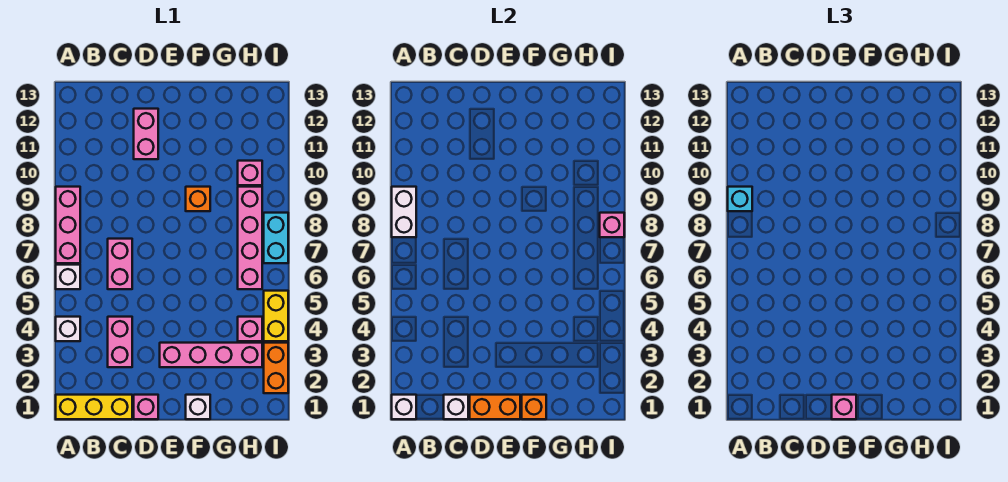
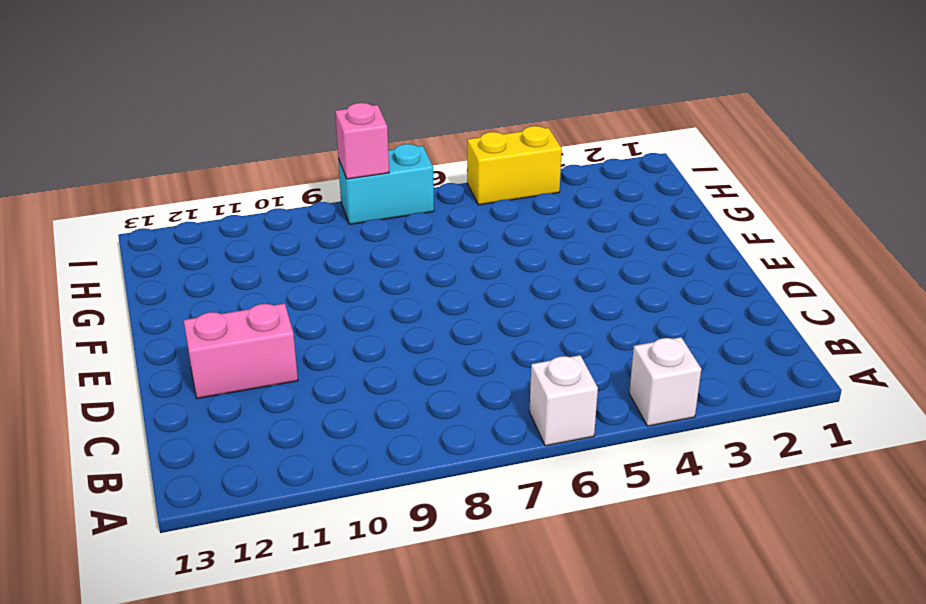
none -> yellow 1x3 brick [56,395,132,419]
none -> pink 1x3 brick [56,187,80,263]
none -> pink 1x2 brick [108,317,132,367]

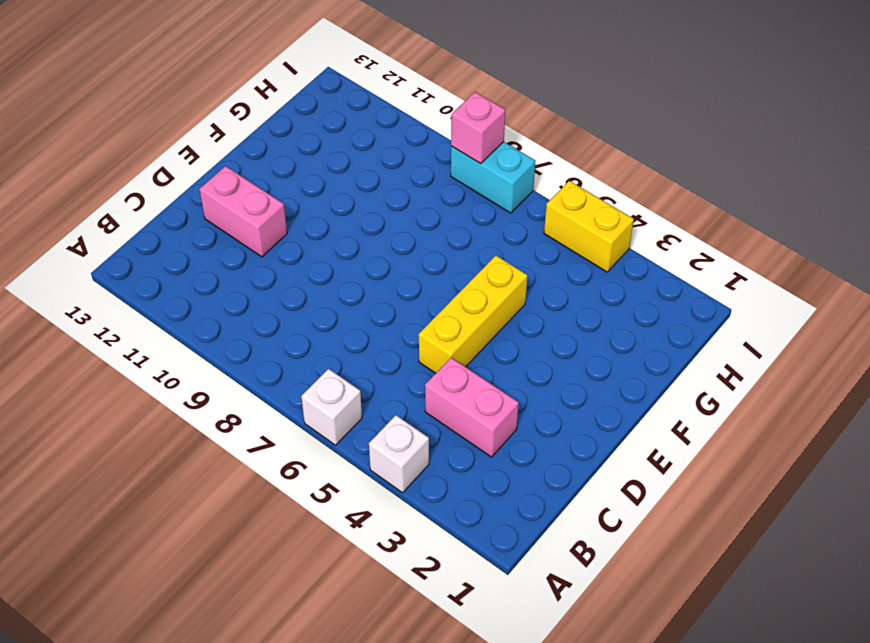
yellow 1x3 brick [419,256,528,373] -> yellow 1x3 brick moved to [56,395,132,419]
none -> pink 1x3 brick [56,187,80,263]
none -> pink 1x2 brick [108,239,132,289]
none -> pink 1x1 brick [134,395,158,419]

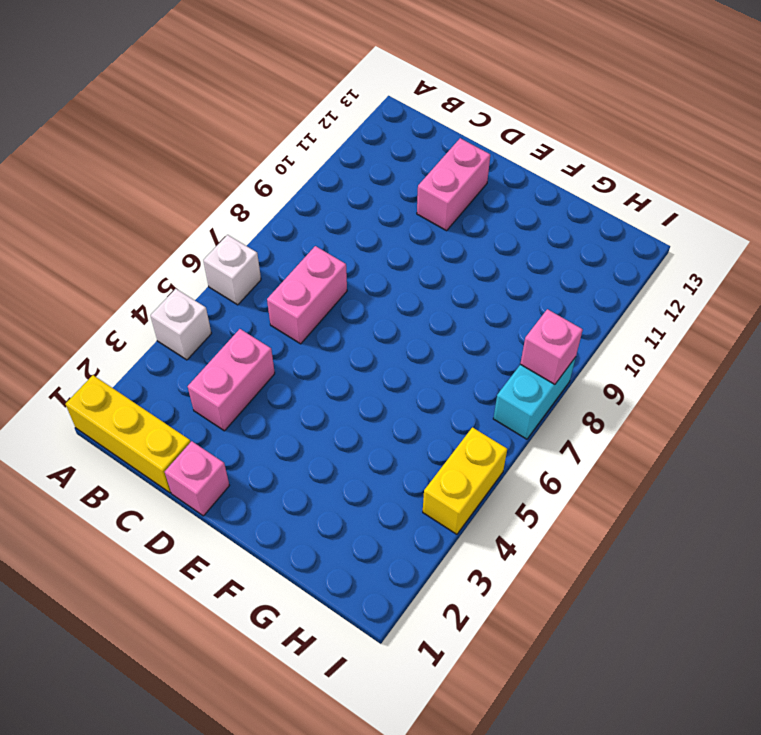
none -> pink 1x3 brick [56,187,80,263]
none -> pink 1x4 brick [160,343,262,367]
none -> white 1x1 brick [186,395,210,419]

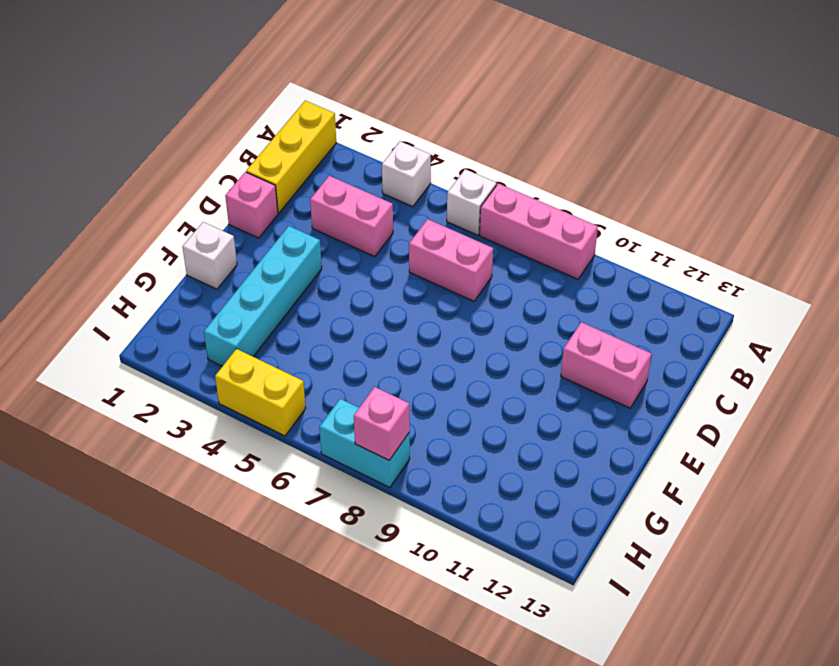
cyan 1x4 brick [204,226,322,366] -> pink 1x4 brick [160,343,262,367]
none -> orange 1x1 brick [186,187,210,211]
none -> pink 1x1 brick [238,317,262,341]
none -> pink 1x4 brick [238,187,262,289]

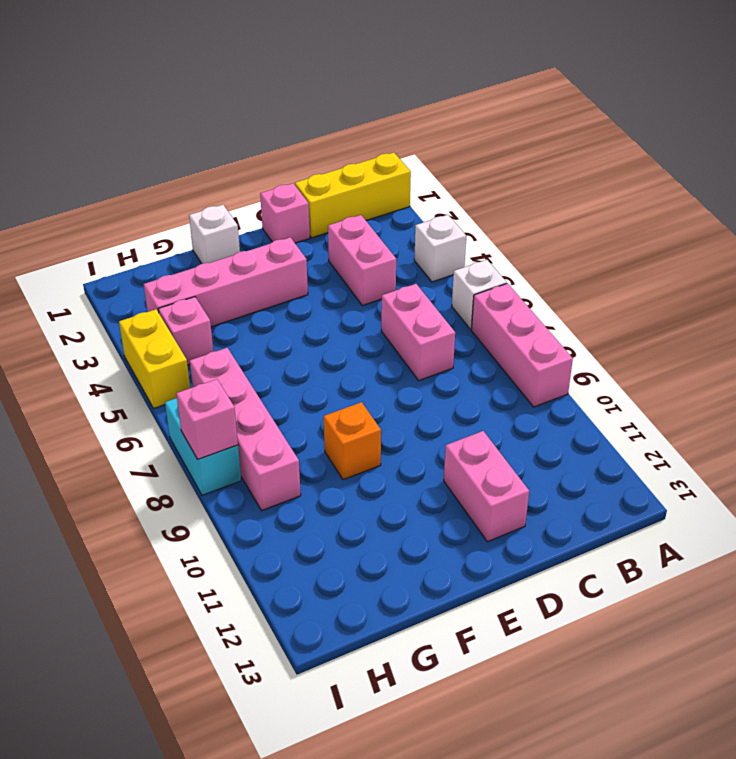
none -> pink 1x1 brick [238,161,262,185]
none -> orange 1x2 brick [264,343,288,393]
none -> white 1x1 brick [392,395,416,419]

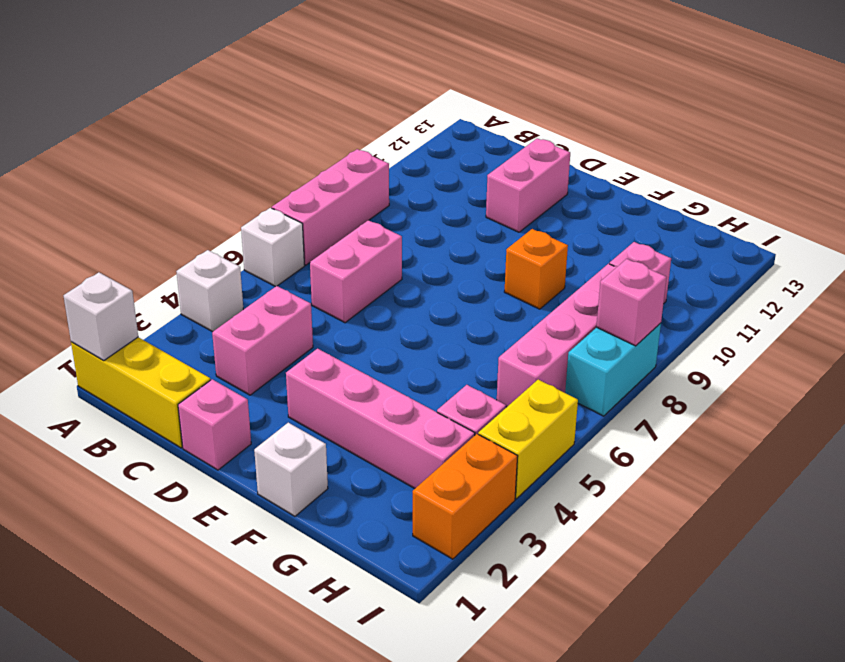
none -> white 1x2 brick [392,187,416,237]
none -> white 1x1 brick [444,395,468,419]
none -> orange 1x2 brick [470,395,520,419]

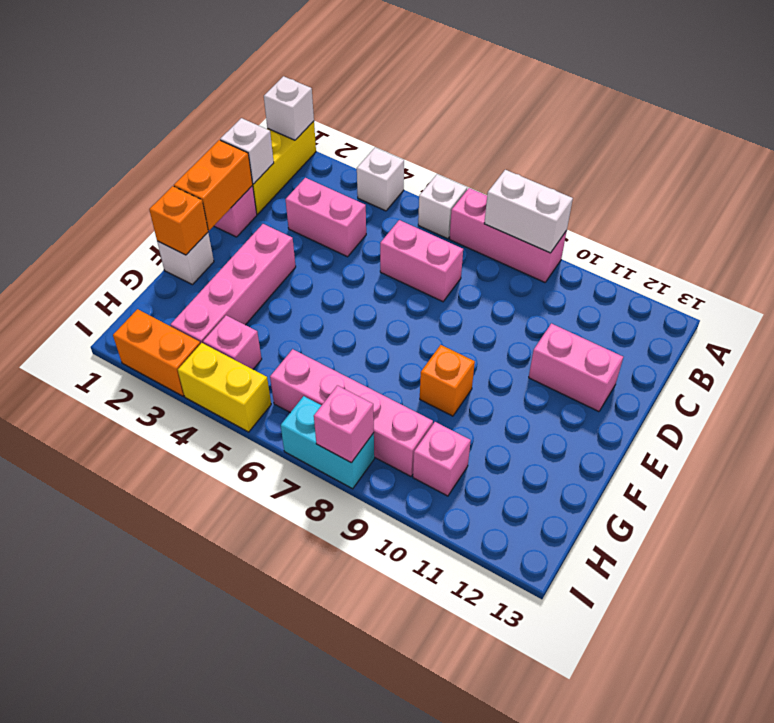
none -> cyan 1x1 brick [728,187,752,211]
none -> pink 1x1 brick [832,395,856,419]

